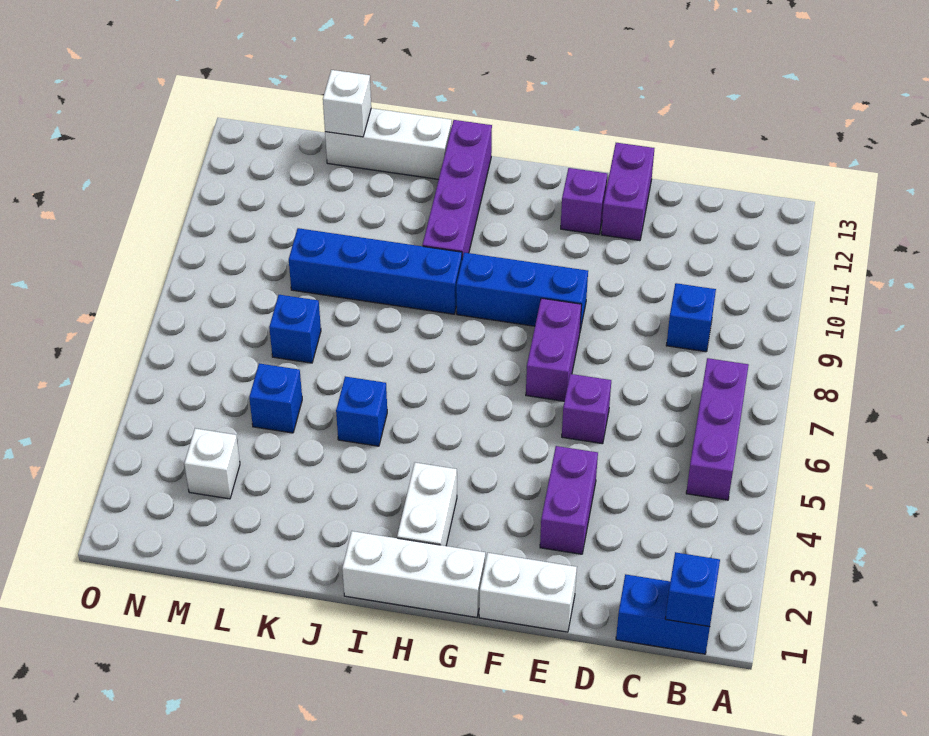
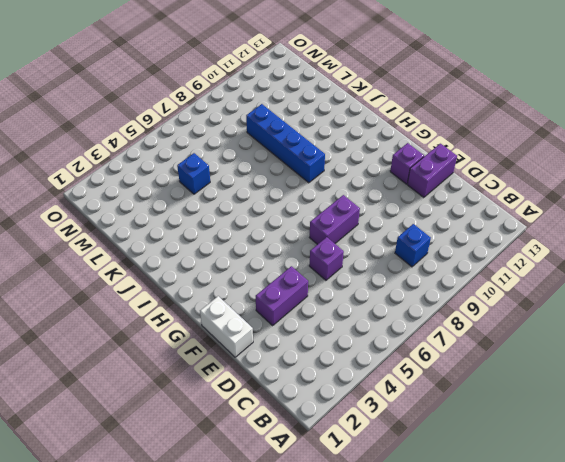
none -> blue 1x2 brick [616,574,710,654]
none -> purple 1x3 brick [686,358,749,500]
none -> blue 1x3 brick [456,253,588,330]

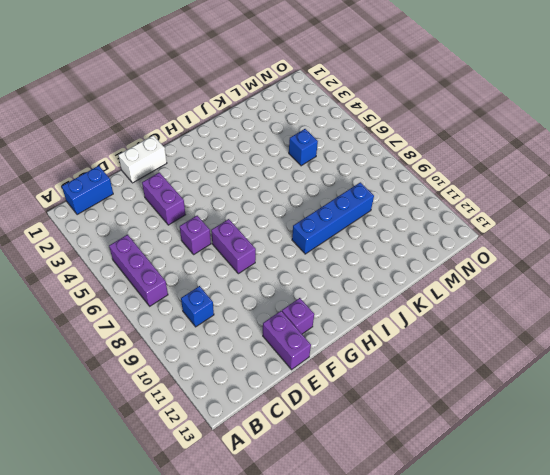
none -> blue 1x3 brick [456,253,588,330]
none -> white 1x3 brick [342,531,485,617]
none -> white 1x2 brick [397,463,457,546]

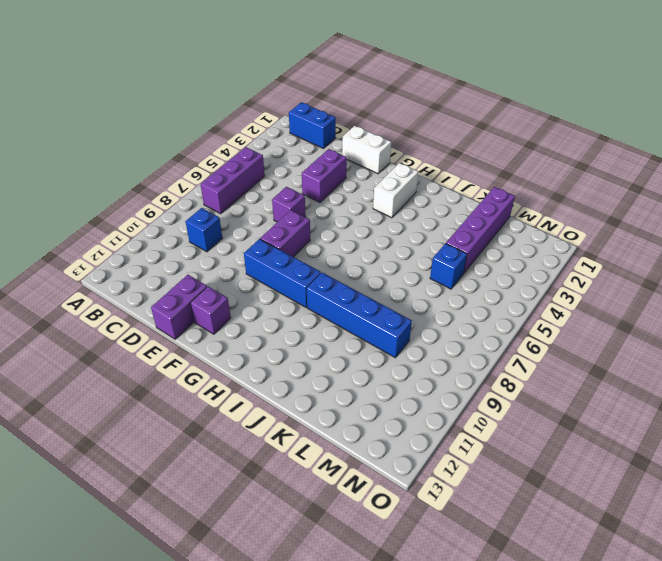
purple 1x4 brick [446,187,515,274] -> purple 1x4 brick moved to [422,120,492,258]
none -> white 1x3 brick [342,531,485,617]
none -> blue 1x1 brick [336,377,387,446]
none -> white 1x3 brick [325,108,452,179]

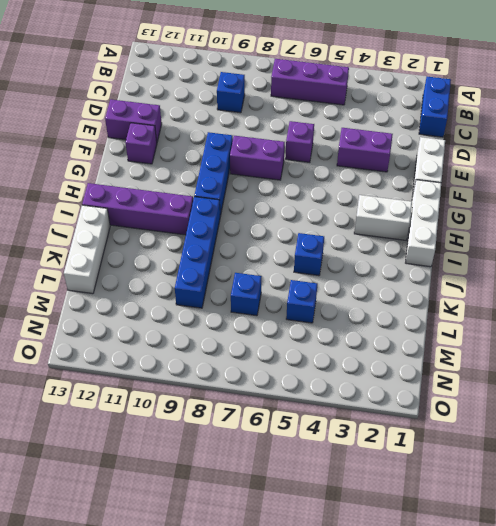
none -> white 1x1 brick [184,428,240,499]
none -> blue 1x1 brick [665,552,720,627]
none -> white 1x1 brick [323,70,371,137]

